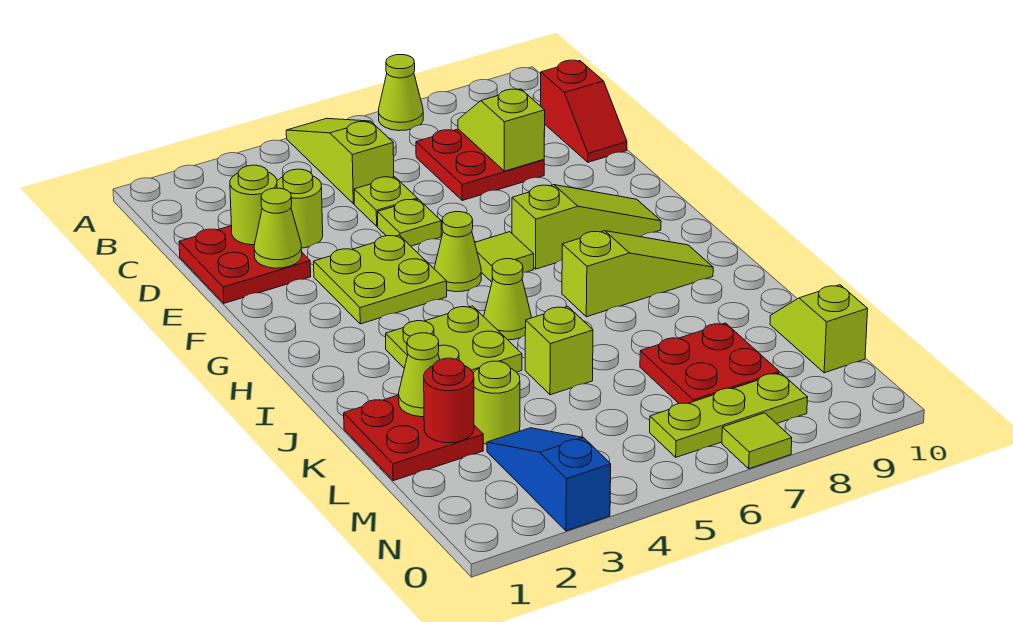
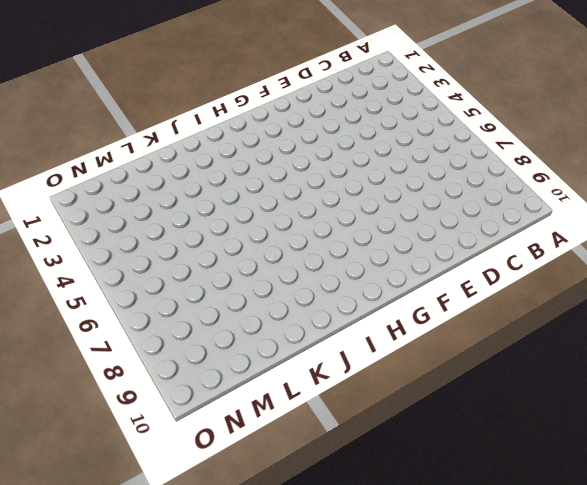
none -> lime 1x3 slope [286,118,394,204]
none -> lime 1x1 cone [379,55,423,131]
none -> red 2x2 plate [416,129,544,200]

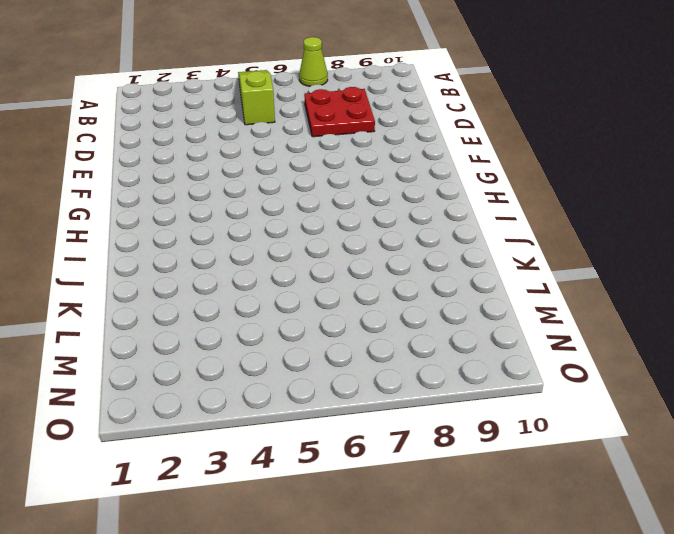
none -> red 1x2 slope [541,60,627,162]
none -> red 2x2 plate [179,226,311,303]
none -> lime 1x1 round brick [277,169,323,248]

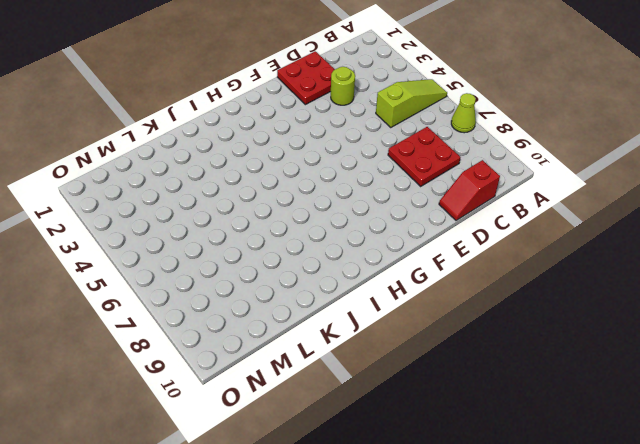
none -> lime 1x1 plate [354,177,417,226]
none -> lime 1x1 plate [378,199,441,246]
none -> lime 2x2 plate [314,235,447,324]

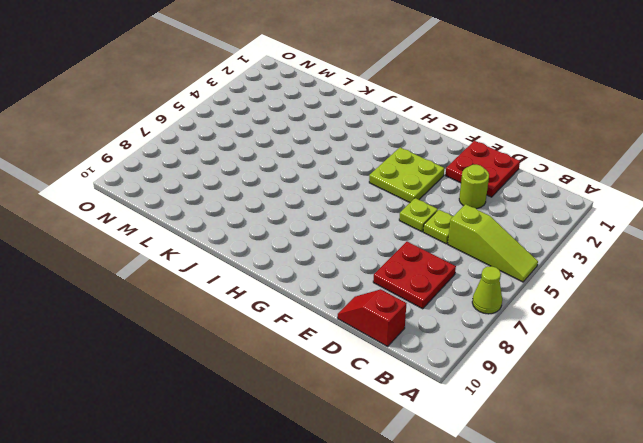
none -> lime 1x1 cone [434,212,481,292]
none -> lime 1x1 tile [475,232,534,282]
none -> lime 1x3 slope [512,185,661,269]

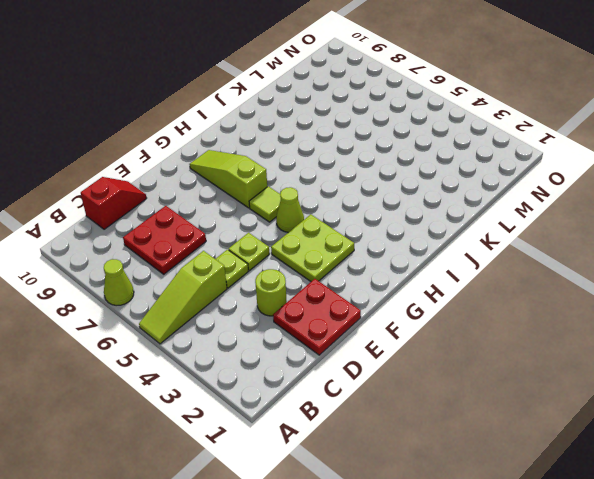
none -> lime 2x2 plate [386,306,522,372]
none -> lime 1x1 cone [484,259,531,340]
none -> lime 1x3 slope [562,231,713,317]

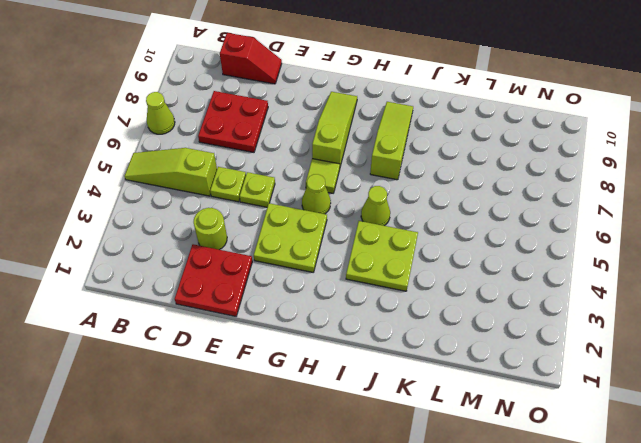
none -> red 2x2 plate [344,395,483,481]
none -> lime 1x1 brick [525,307,593,395]
none -> lime 1x1 round brick [473,361,520,444]

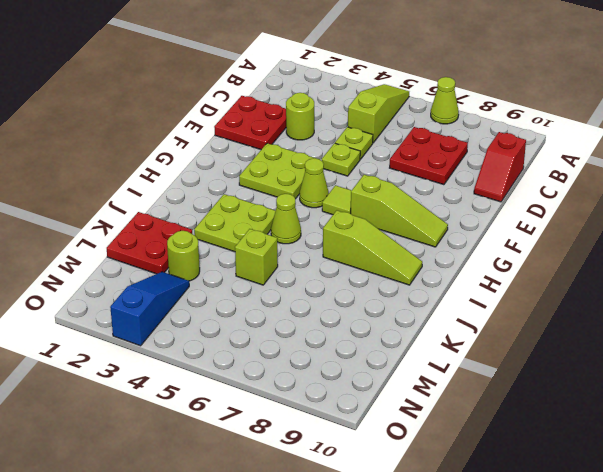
none -> red 2x2 plate [640,323,779,404]
none -> lime 1x2 slope [770,285,868,373]
none -> lime 1x3 plate [650,373,808,457]

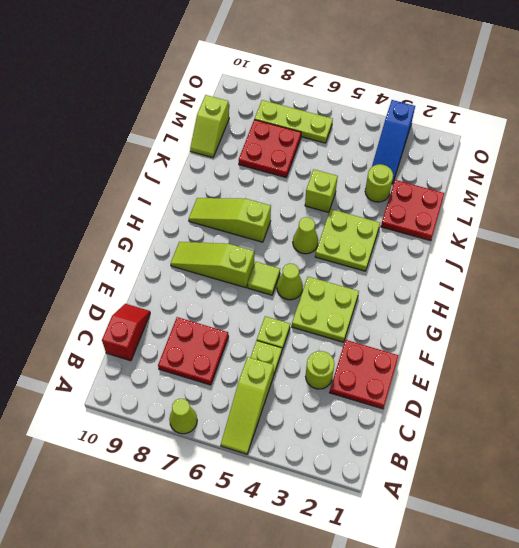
none -> lime 1x1 tile [722,413,792,469]
none -> lime 1x2 slope [458,89,545,171]
none -> lime 1x1 round brick [230,165,277,245]

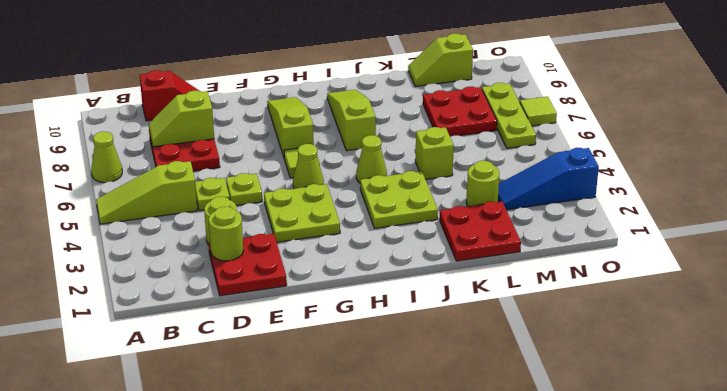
none -> lime 1x1 cone [254,188,302,268]
none -> lime 1x1 cone [399,333,440,417]
none -> red 1x1 round brick [424,358,474,443]

